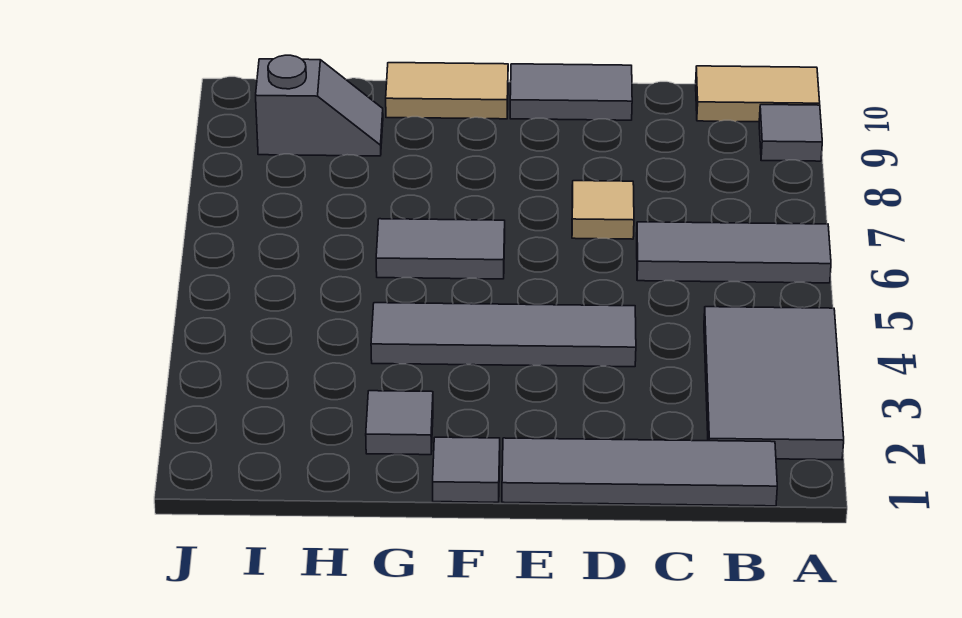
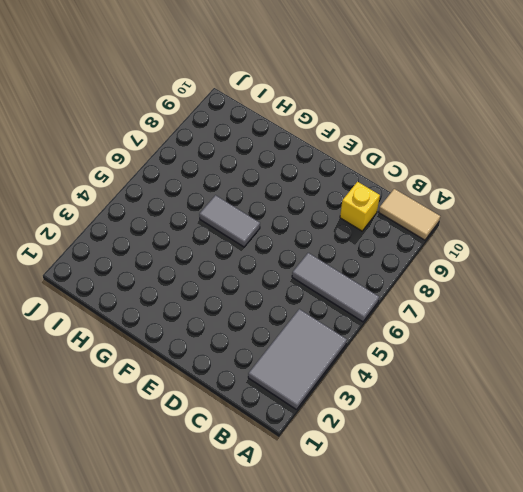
yellow 1x1 brick [340,182,380,231] -> none
none -> grey 1x1 tile [759,105,822,161]
none -> grey 1x4 tile [502,438,777,506]
none -> grey 1x4 tile [371,303,636,367]

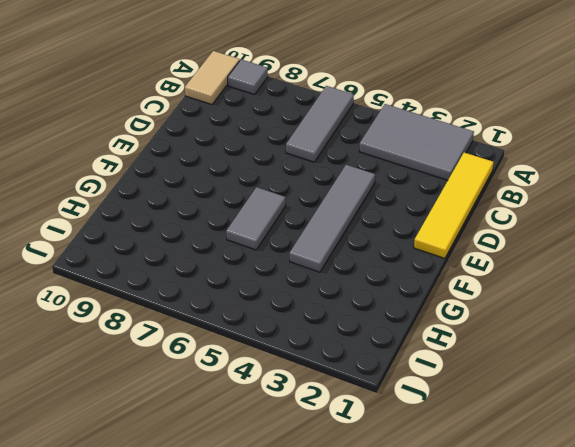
yellow 1x4 tile [414,153,494,259] -> grey 1x4 tile [502,438,777,506]
none -> tan 1x1 tile [572,181,634,239]
none -> grey 1x2 tile [510,64,632,120]
none -> grey 1x1 tile [433,437,500,502]

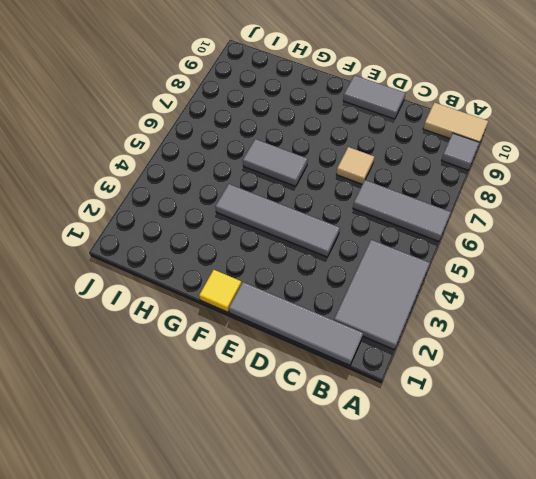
yellow 1x1 tile [199,270,242,312] -> grey 1x1 tile [433,437,500,502]
none -> tan 1x2 tile [386,63,508,119]
none -> grey 1x1 tile [366,391,433,455]
none -> grey 1x2 slope [256,55,383,156]

